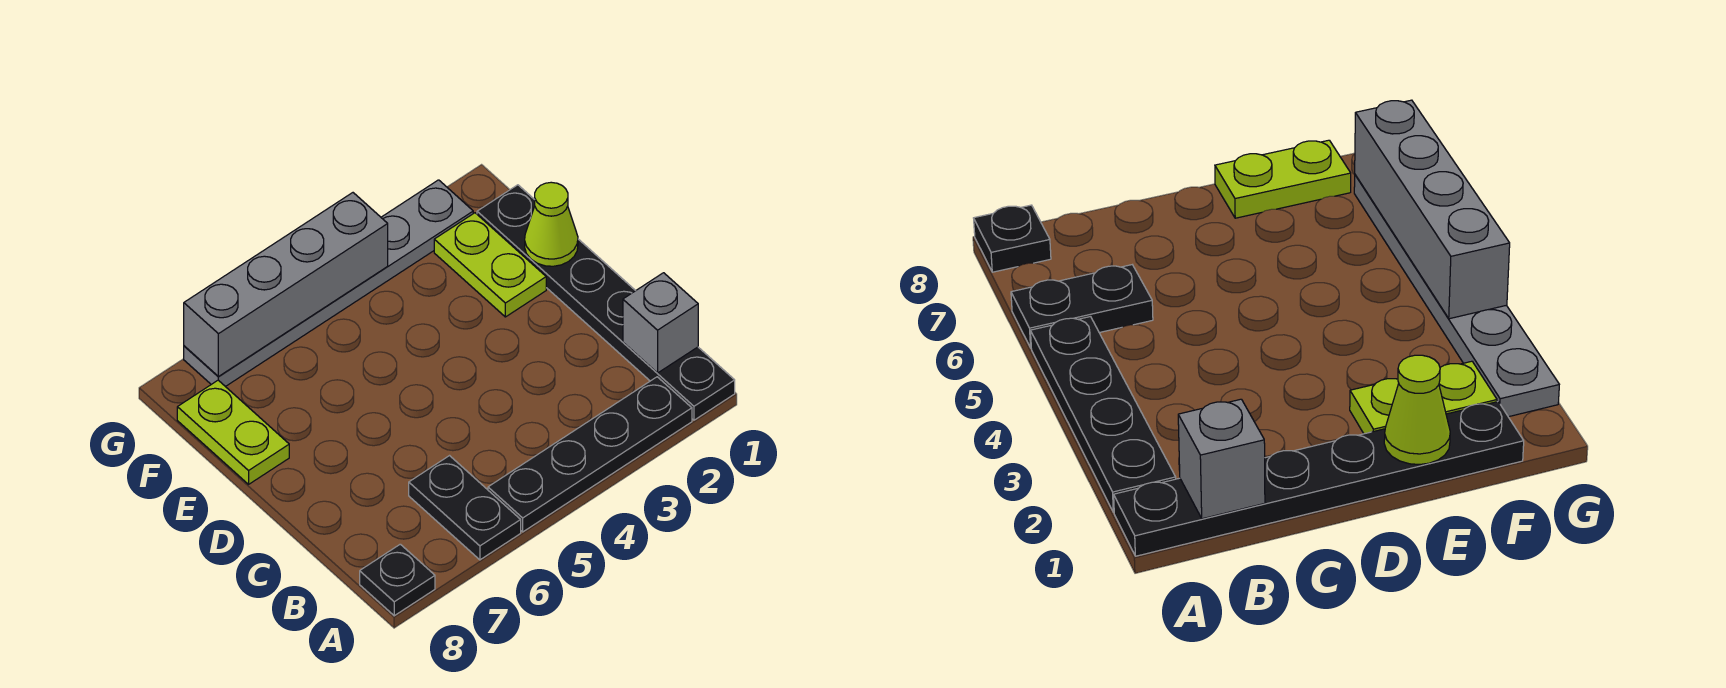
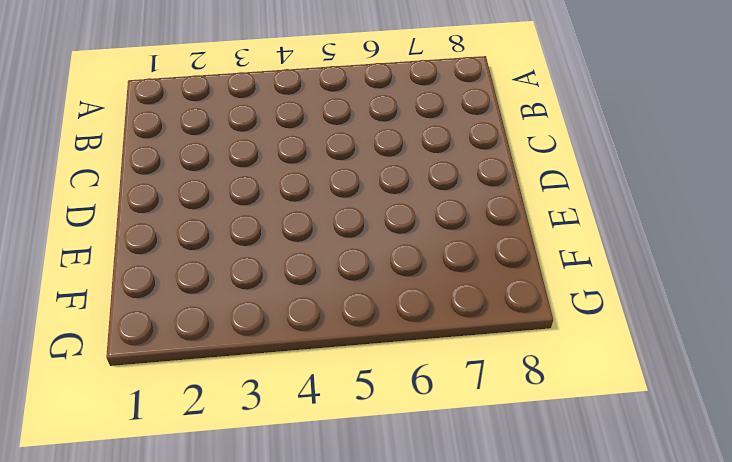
none -> black 1x6 plate [477,185,735,420]
none -> black 1x4 plate [488,377,692,532]

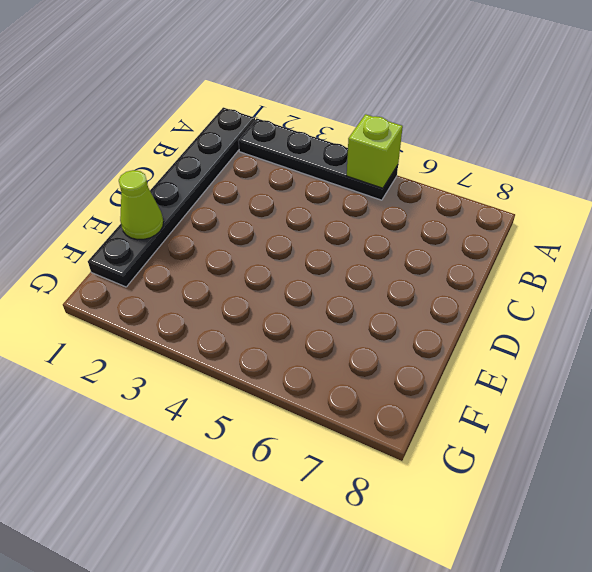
lime 1x1 brick [347,114,403,188] -> none
none -> black 1x2 plate [409,456,521,560]
none -> black 1x1 plate [360,544,435,616]

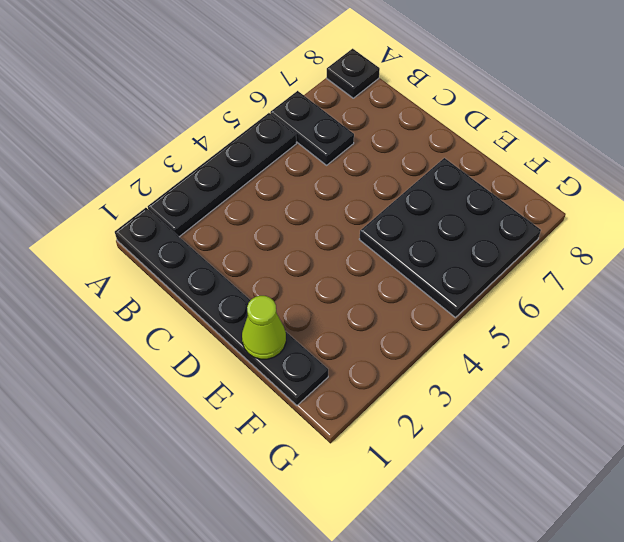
black 3x3 plate [359,158,541,318] -> grey 1x6 plate [184,180,473,387]
none -> lime 1x2 plate [434,213,546,317]
none -> lime 1x2 plate [177,380,289,484]

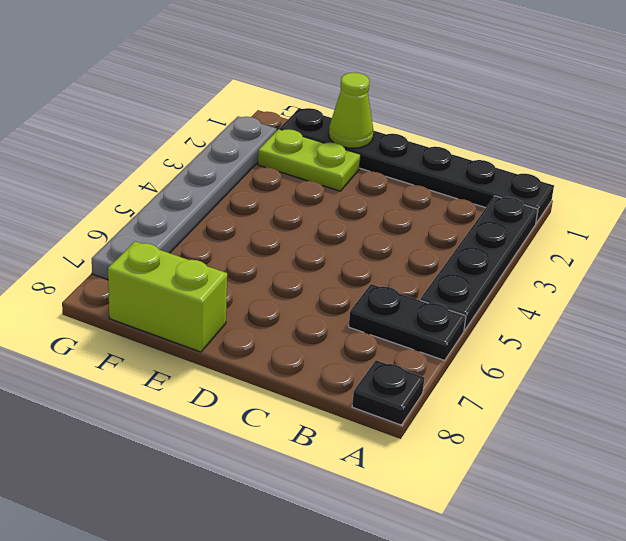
lime 1x2 brick [108,241,227,352] -> lime 1x2 plate [177,380,289,484]
none -> grey 1x1 brick [623,273,698,373]
none -> grey 1x4 brick [184,193,388,376]

